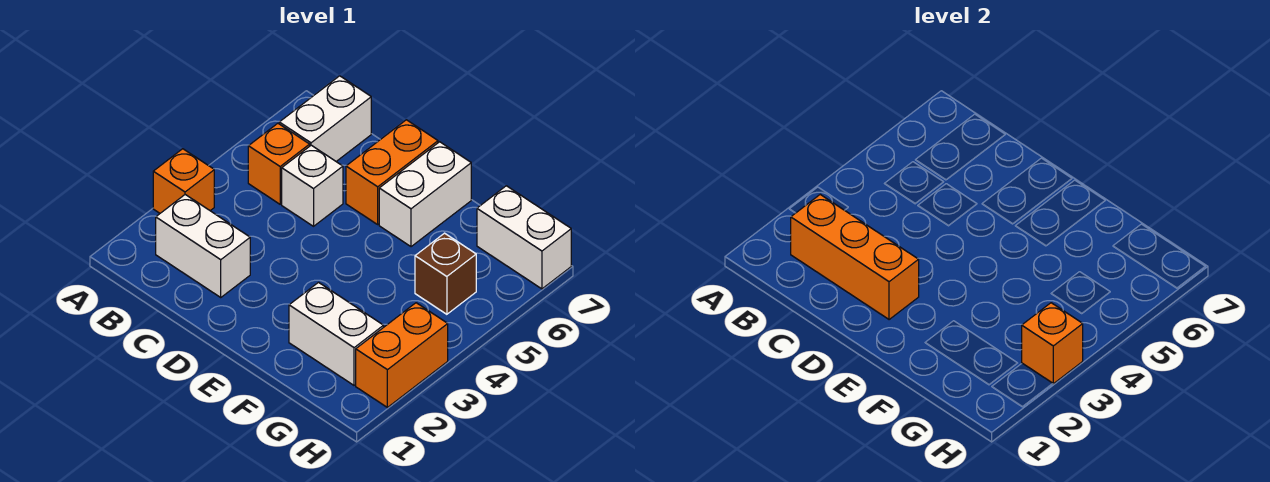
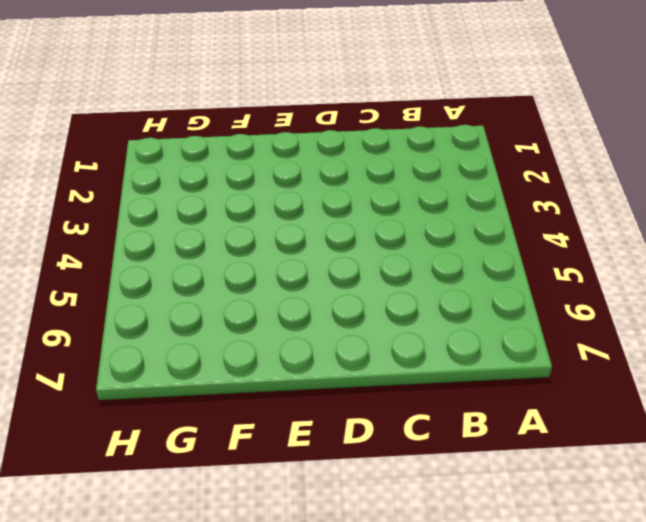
none -> orange 1x1 brick [153,149,214,213]
none -> white 1x2 brick [156,195,250,297]
none -> orange 1x1 brick [248,123,310,204]

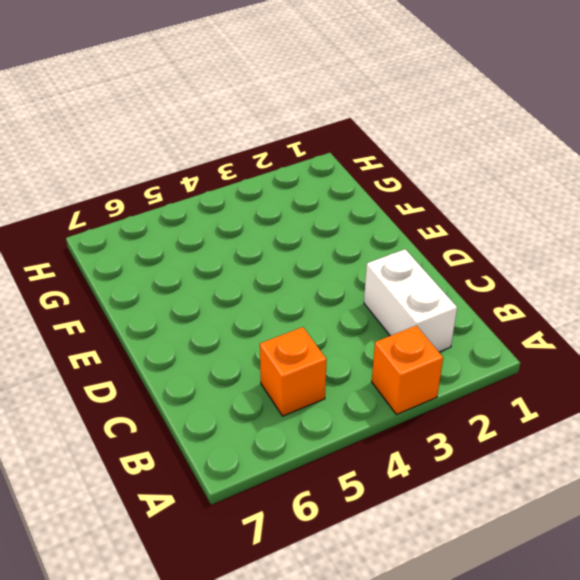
none -> white 1x2 brick [279,76,371,161]
none -> white 1x1 brick [282,145,343,226]
none -> orange 1x2 brick [346,120,438,224]

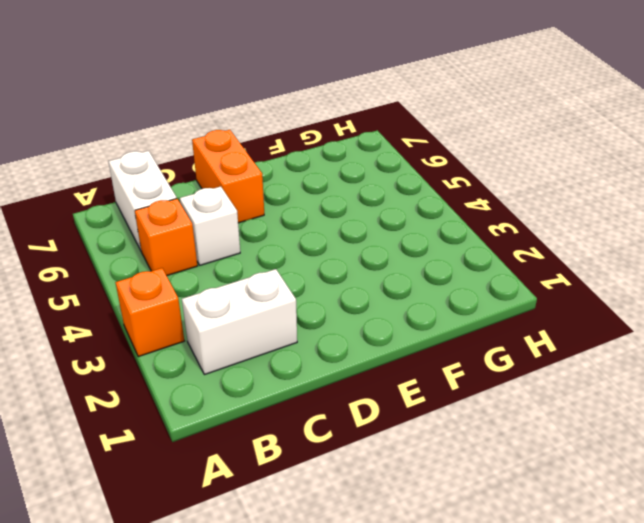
none -> white 1x2 brick [379,142,471,247]
none -> white 1x2 brick [289,283,384,385]
none -> brown 1x1 brick [415,233,476,314]

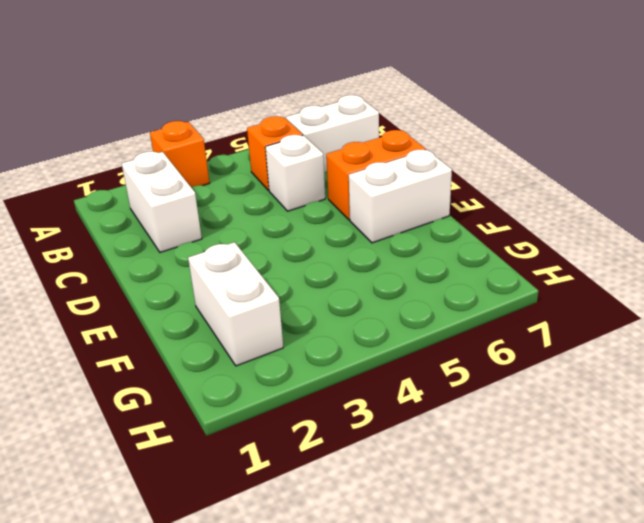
none -> brown 1x1 brick [415,233,476,314]
none -> white 1x2 brick [477,186,571,289]
none -> orange 1x2 brick [356,303,448,407]

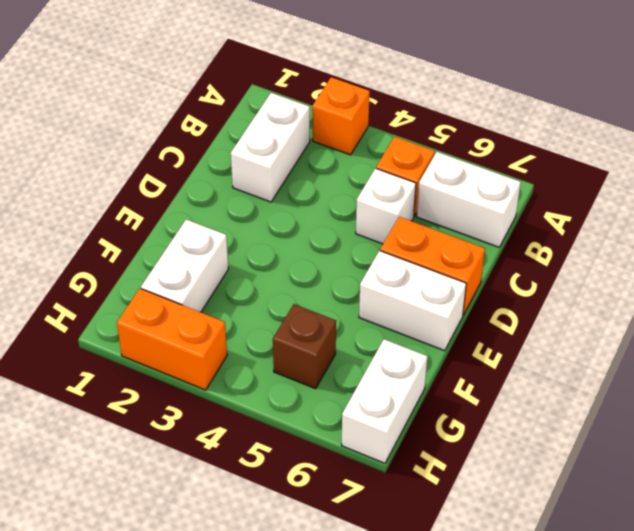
none -> orange 1x3 brick [791,195,919,320]
none -> orange 1x1 brick [1022,303,1083,384]

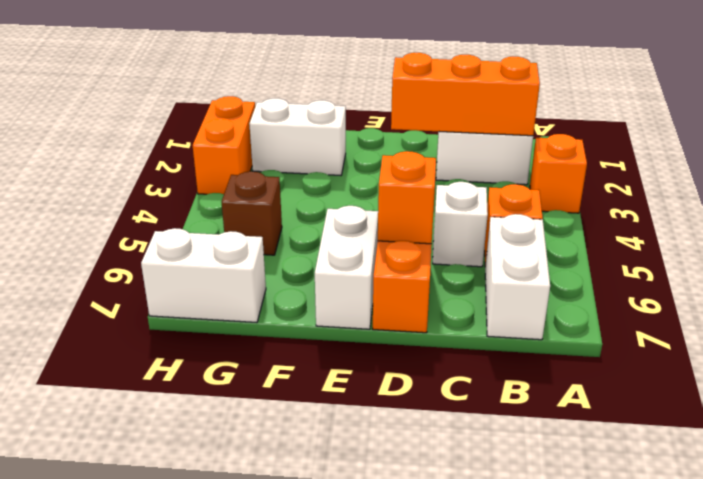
orange 1x1 brick [378,151,436,244] -> orange 1x1 brick moved to [1022,303,1083,384]

